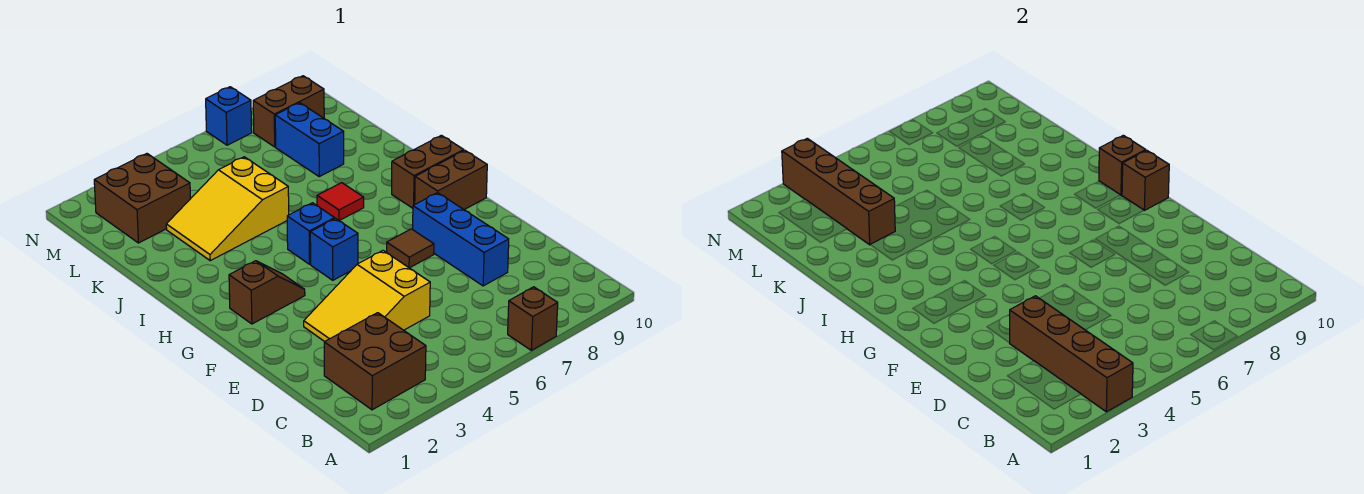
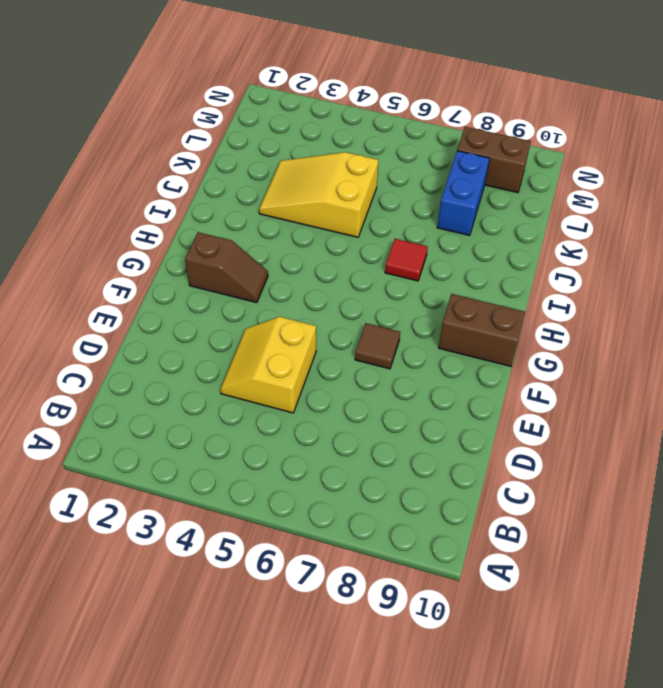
yellow 2x2 slope [220,317,316,413] -> yellow 2x3 slope [304,251,430,342]
none -> brown 1x1 brick [508,287,558,350]
none -> brown 2x2 brick [324,313,426,410]
none -> blue 1x3 brick [413,193,509,286]

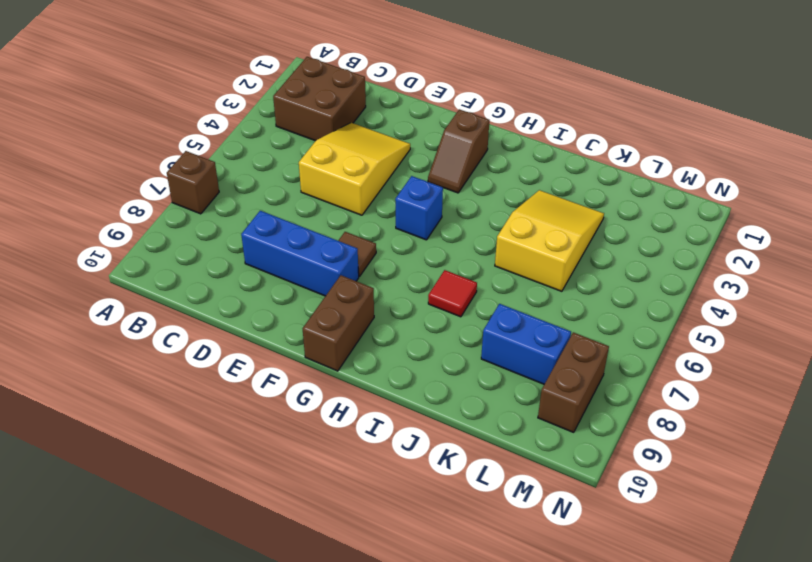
none -> blue 1x1 brick [287,203,335,264]
none -> brown 1x2 brick [392,135,464,208]
none -> brown 2x2 brick [94,154,191,243]

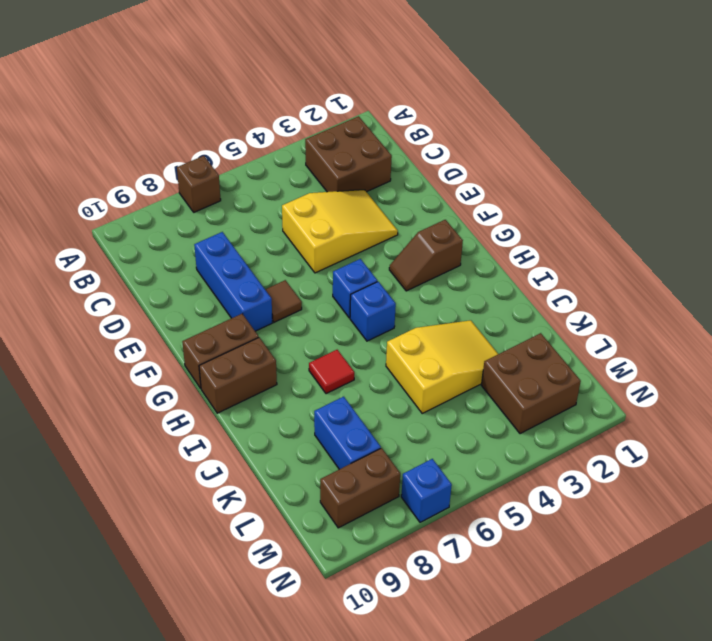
none -> brown 1x4 brick [1010,296,1133,412]
none -> brown 1x1 brick [1122,150,1169,210]
none -> brown 1x1 brick [1099,135,1146,195]

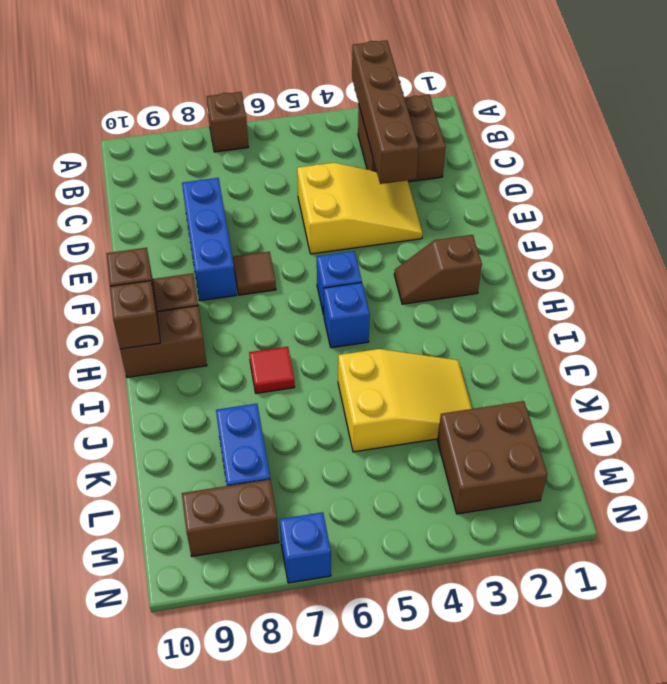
none -> brown 1x4 brick [782,138,895,245]

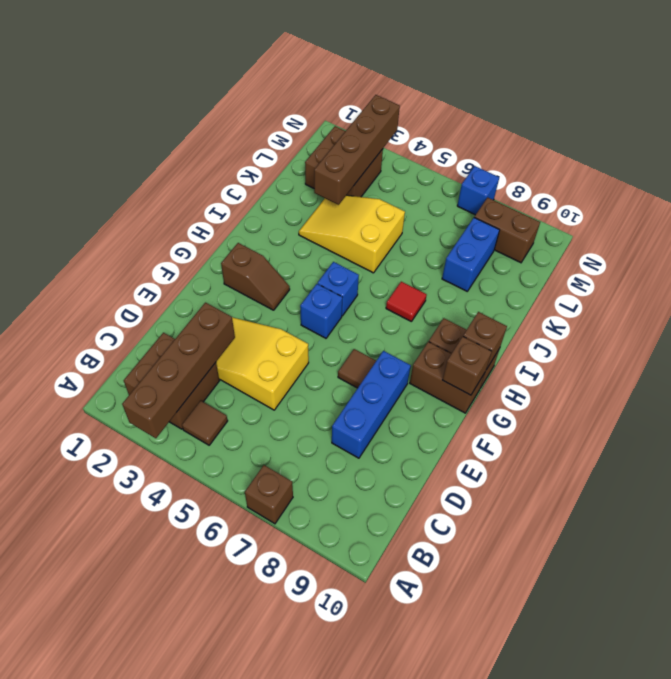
brown 1x1 tile [182,401,228,445] -> none

